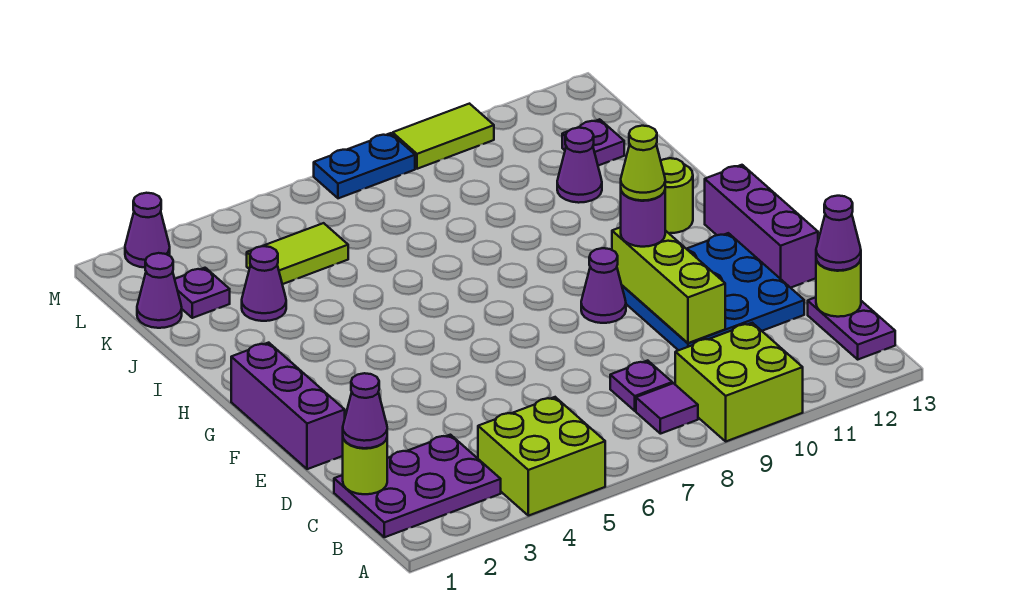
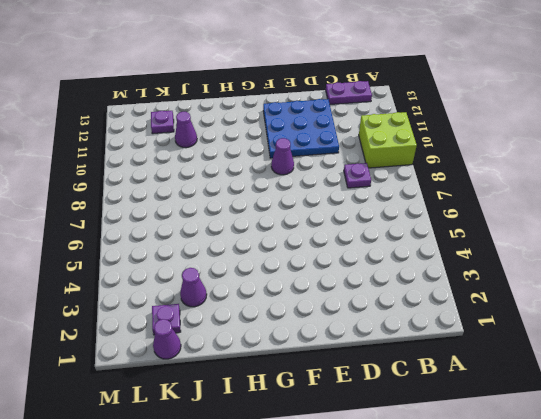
none -> lime 2x2 brick [478,397,605,516]
none -> purple 2x3 plate [334,435,501,537]
none -> purple 1x1 tile [636,383,698,434]

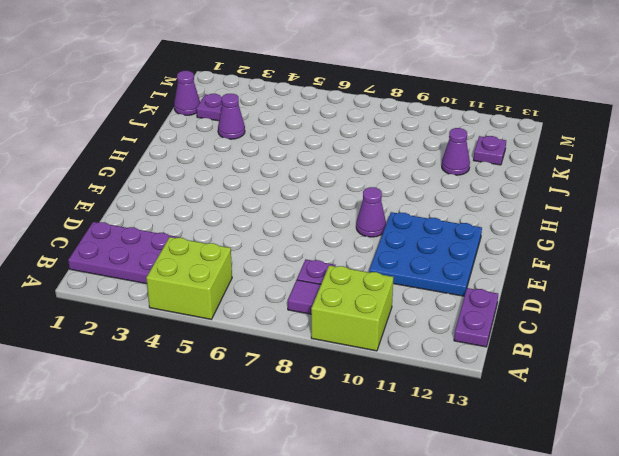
none -> purple 1x3 brick [231,343,345,469]
none -> purple 1x3 brick [705,165,818,288]
none -> lime 1x1 round brick [661,158,693,233]

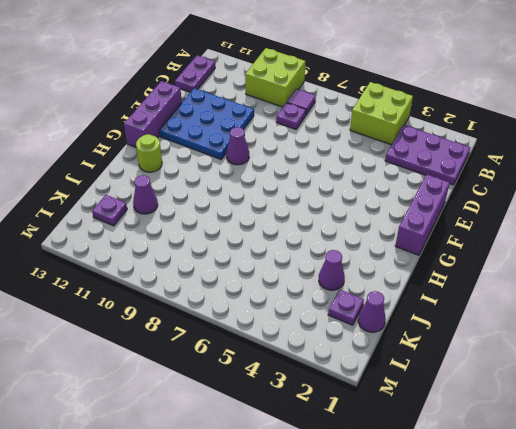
none -> lime 1x2 tile [247,223,348,284]
none -> purple 1x1 cone [125,193,170,268]
none -> blue 1x2 plate [314,133,415,198]

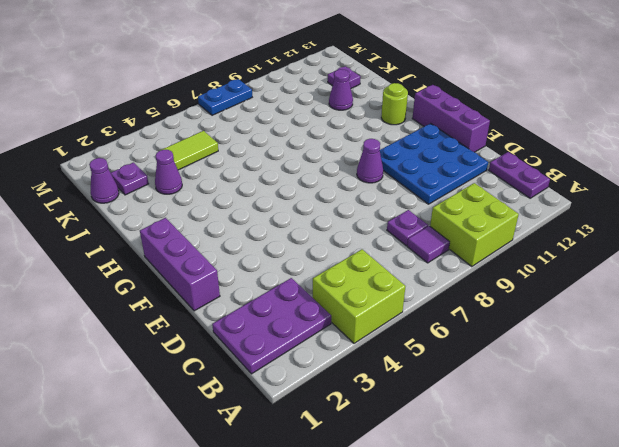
none -> purple 1x1 cone [125,193,170,268]
none -> lime 1x2 tile [393,104,494,169]
none -> lime 1x1 round brick [343,439,387,494]

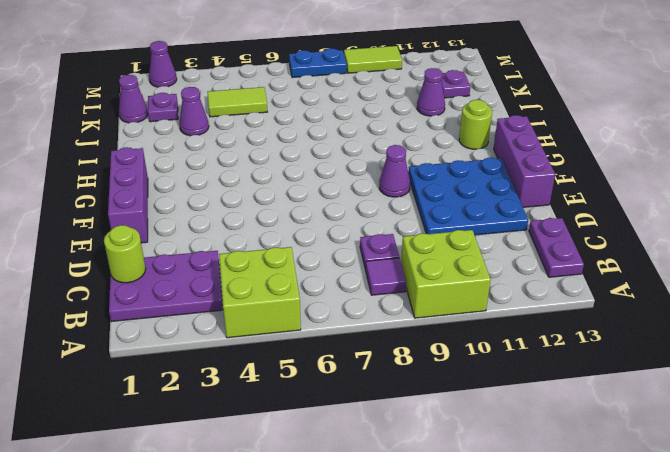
none -> lime 1x1 round brick [816,259,861,317]
none -> lime 1x3 brick [612,227,725,343]
none -> purple 1x1 cone [343,373,387,448]

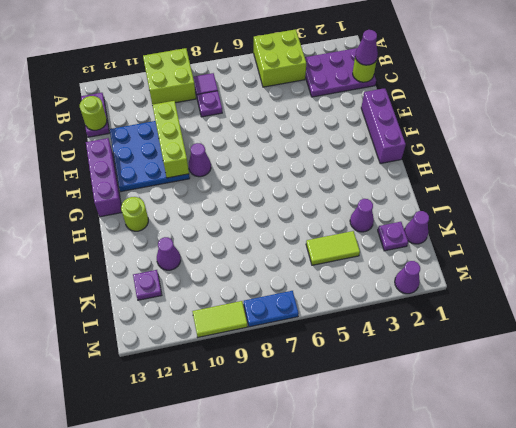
none -> purple 1x1 cone [816,196,861,270]
none -> purple 1x1 round brick [621,191,665,247]
none -> lime 1x1 cone [621,126,665,200]

